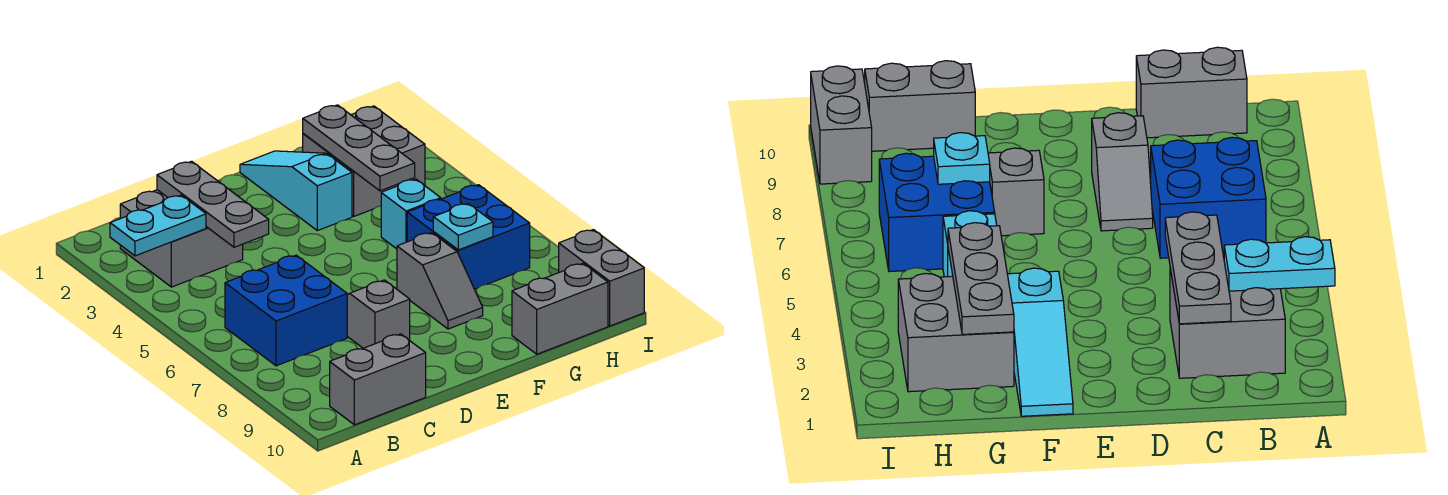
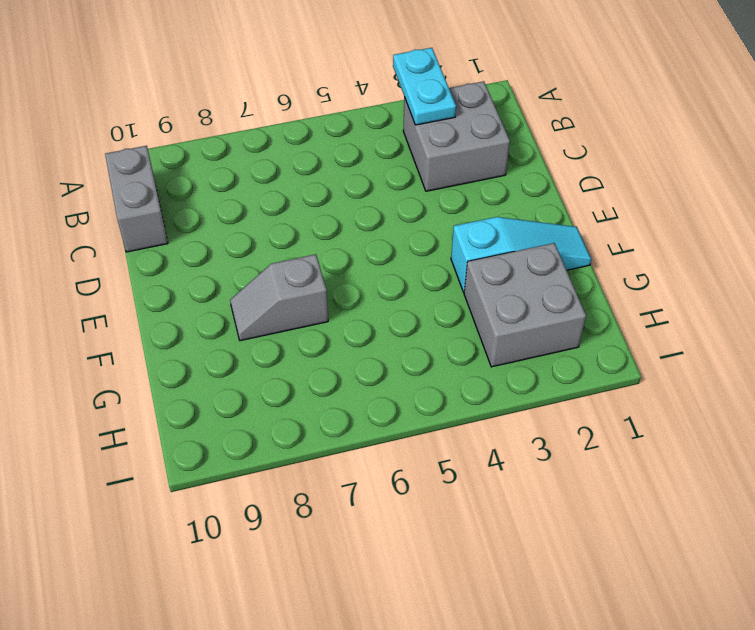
none -> blue 2x2 brick [225,255,347,366]
none -> grey 1x2 slope [347,280,410,348]
none -> cyan 1x1 brick [381,179,441,249]

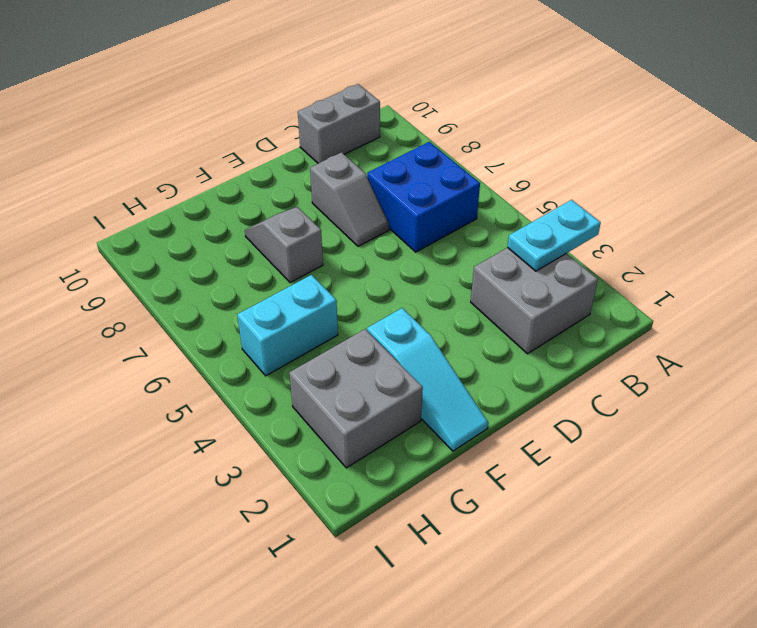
cyan 1x2 brick [237,275,338,376] -> cyan 1x1 brick [381,179,441,249]
none -> blue 2x2 brick [407,185,530,289]
none -> grey 1x2 brick [512,264,608,354]
none -> grey 1x2 brick [559,230,644,326]

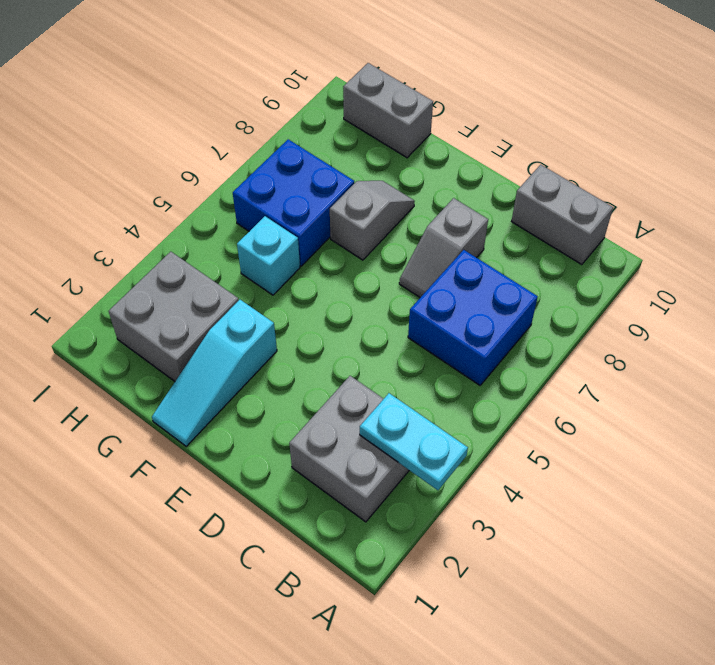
none -> grey 1x2 brick [559,230,644,326]
none -> grey 1x3 plate [157,161,269,247]
none -> grey 1x3 plate [303,105,415,191]

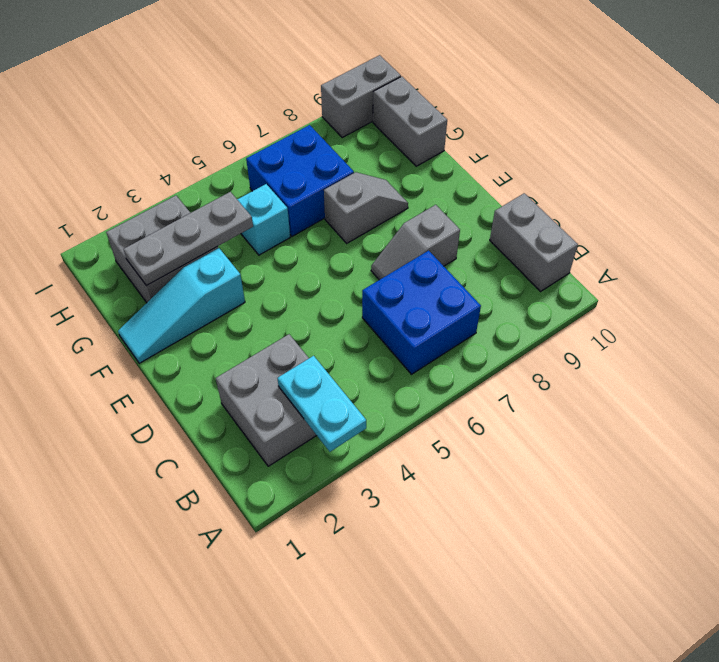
none -> grey 1x3 plate [157,161,269,247]
none -> cyan 1x1 plate [433,203,493,250]

